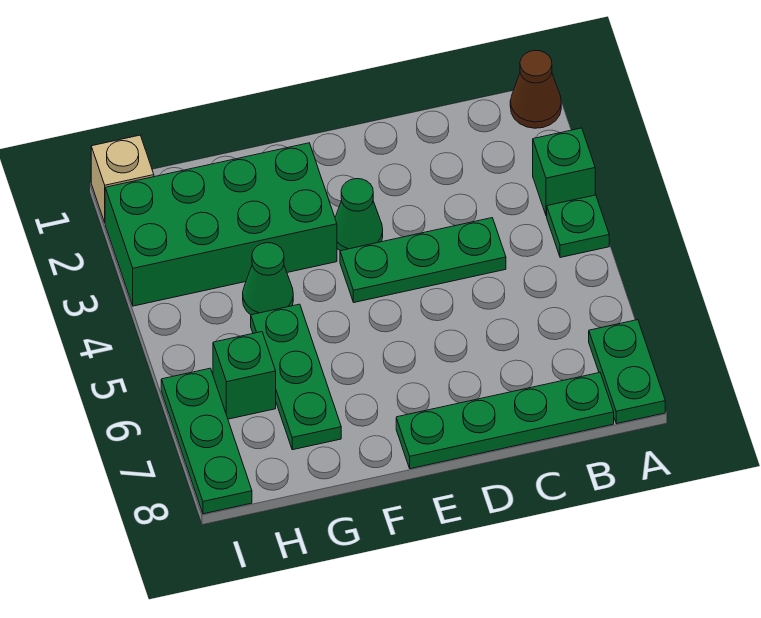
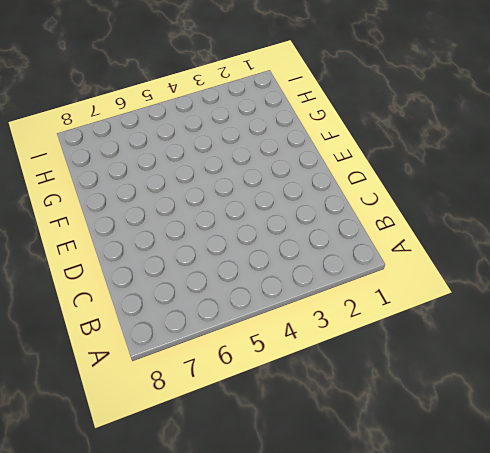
none -> brown 1x1 cone [510,50,561,128]
none -> green 1x1 brick [533,128,595,216]
none -> green 1x1 plate [547,195,609,258]

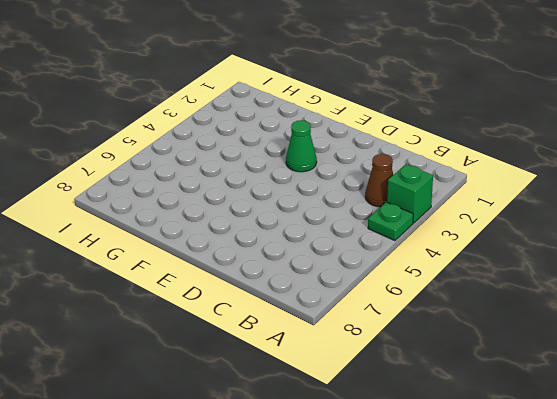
brown 1x1 cone [365,154,393,207] -> brown 1x1 cone moved to [510,50,561,128]
none -> green 1x2 plate [589,320,665,424]
none -> green 1x4 plate [396,373,614,469]
none -> green 1x3 plate [340,218,506,302]

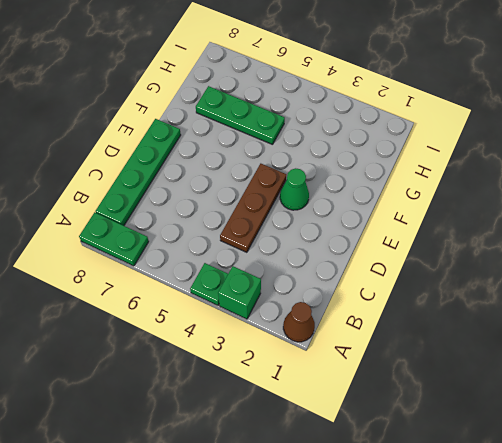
brown 1x3 plate [220,164,286,252] -> green 1x3 plate [340,218,506,302]
none -> green 2x4 brick [105,143,337,306]
none -> green 1x1 cone [243,243,293,315]
none -> green 1x1 brick [213,332,276,419]

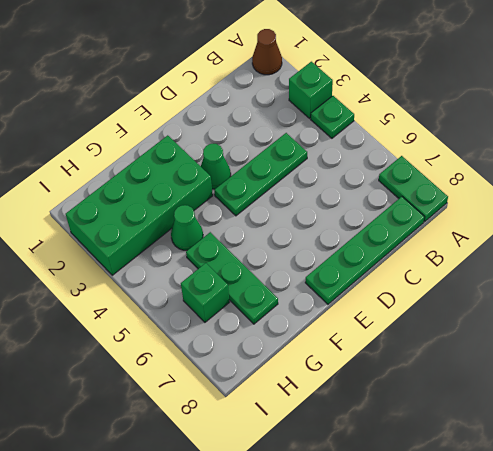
none -> tan 1x1 brick [91,135,154,222]
none -> green 1x3 plate [161,368,252,514]

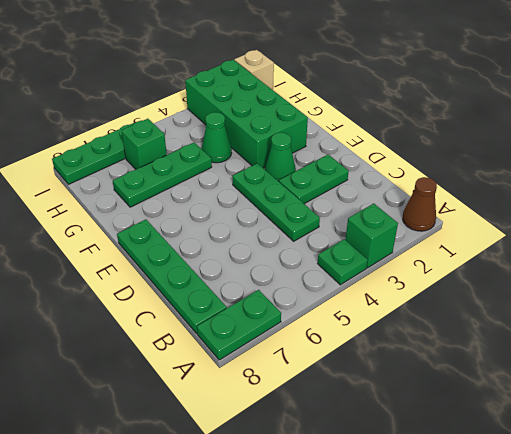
green 1x2 plate [279,154,349,204] -> none

